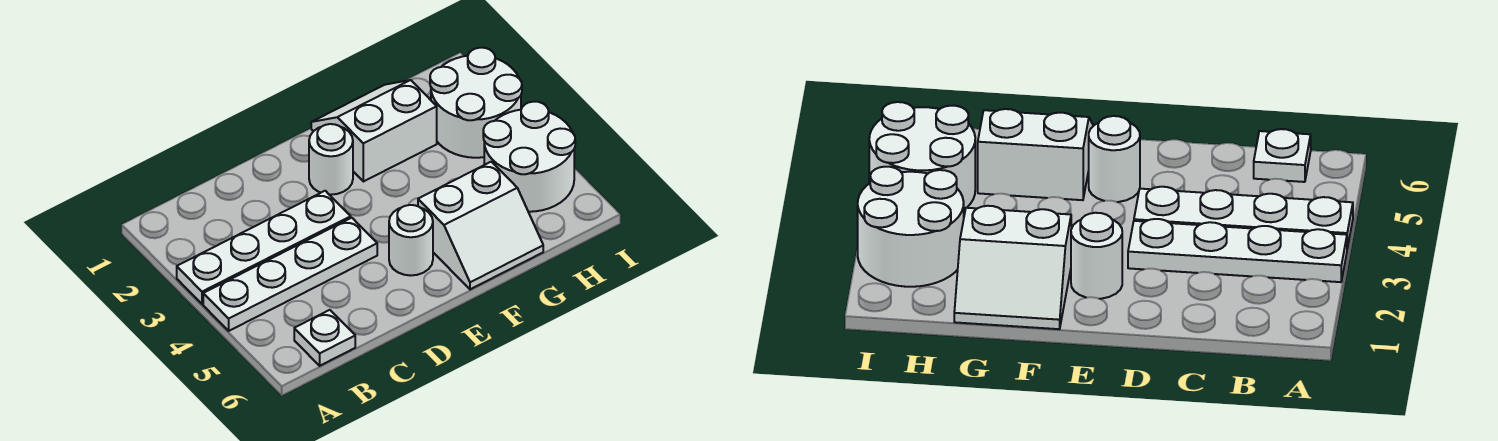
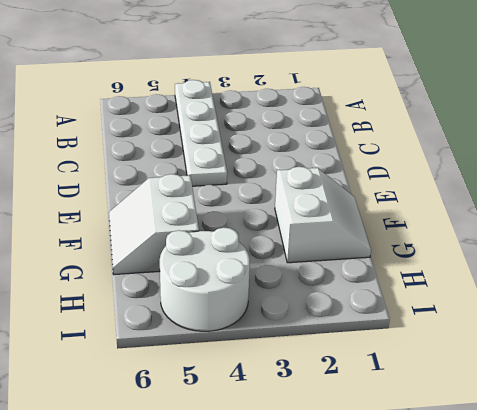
none -> white 1x4 plate [177,191,351,304]
none -> white 1x1 plate [294,310,355,366]

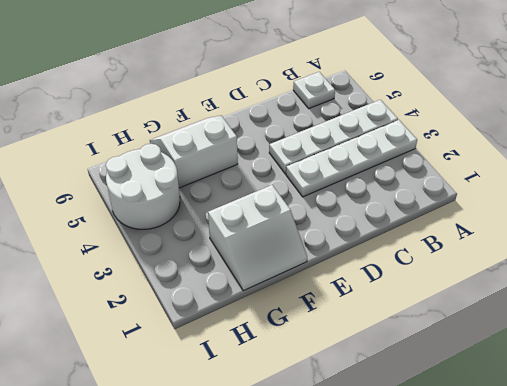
none -> white 1x1 round brick [309,124,353,195]
none -> white 1x1 round brick [389,205,433,276]

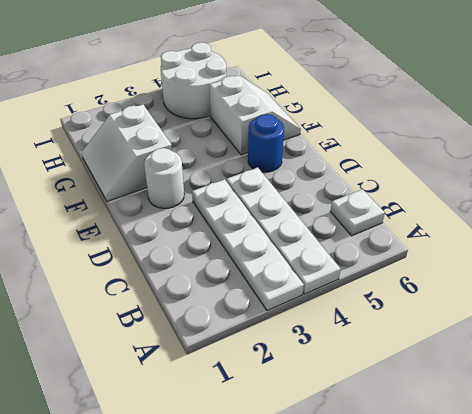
blue 1x1 round brick [248,114,284,172] -> white 1x1 round brick [389,205,433,276]
none -> white 2x2 round brick [430,48,522,158]

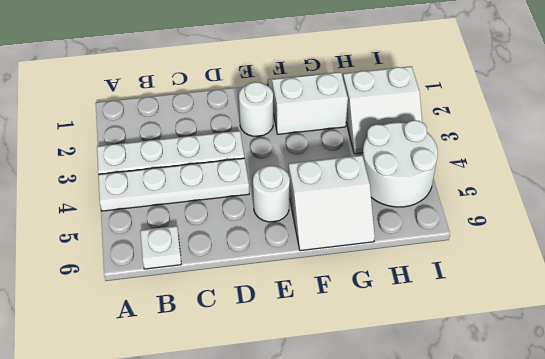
white 2x2 slope [343,66,422,154] -> white 2x2 round brick [430,48,522,158]

